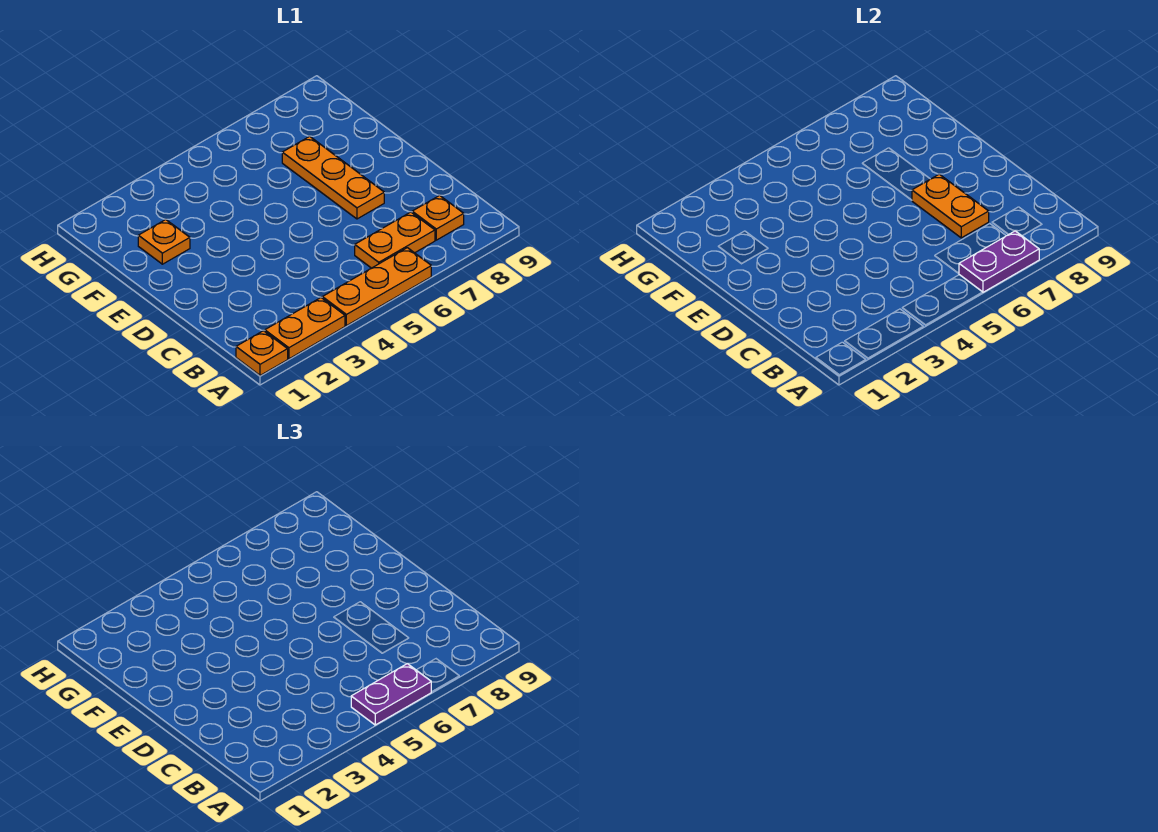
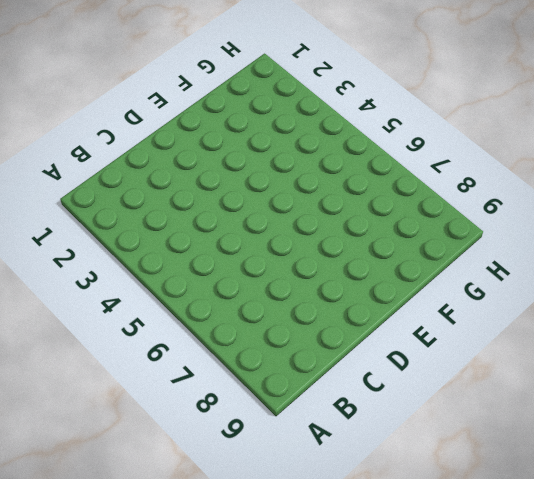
none -> orange 1x1 plate [236,331,288,375]
none -> orange 1x2 plate [265,298,345,359]

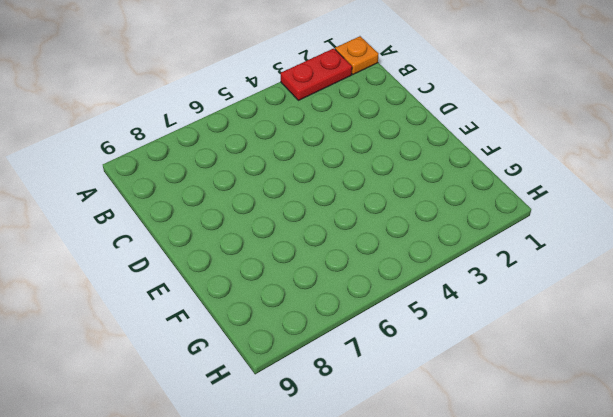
red 1x2 plate [281,48,352,100] -> orange 1x2 plate [265,298,345,359]
none -> orange 1x3 plate [322,248,431,326]
none -> orange 1x2 plate [355,212,435,268]

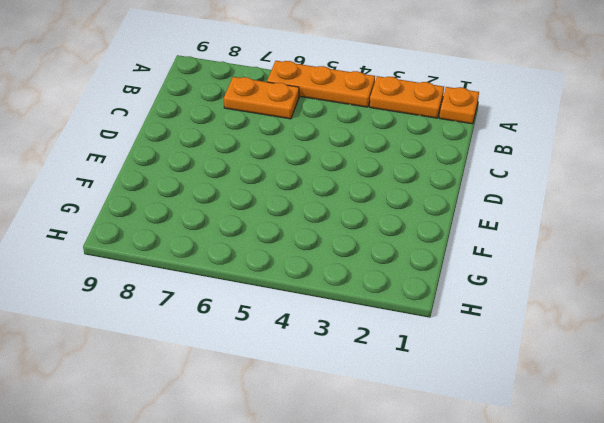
none -> orange 1x1 plate [412,195,464,240]
none -> orange 1x3 plate [282,136,384,219]

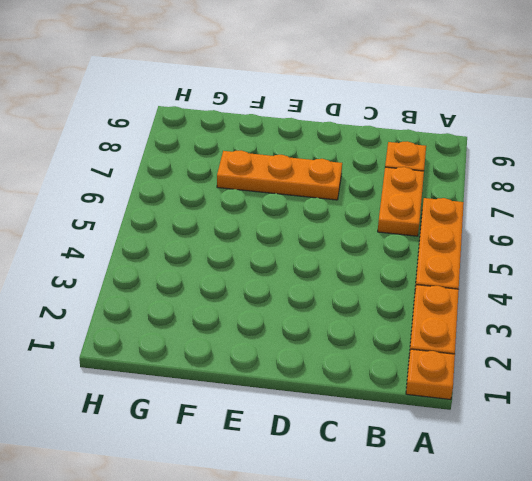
none -> orange 1x1 plate [138,219,190,264]
none -> purple 1x2 plate [959,231,1039,292]

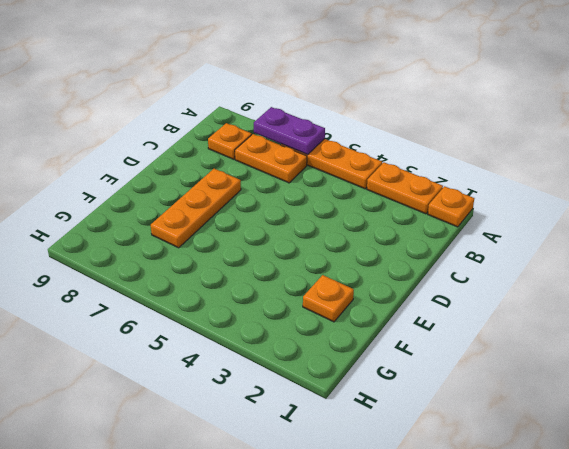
none -> orange 1x2 plate [912,174,989,238]
none -> purple 1x2 plate [351,664,431,725]

